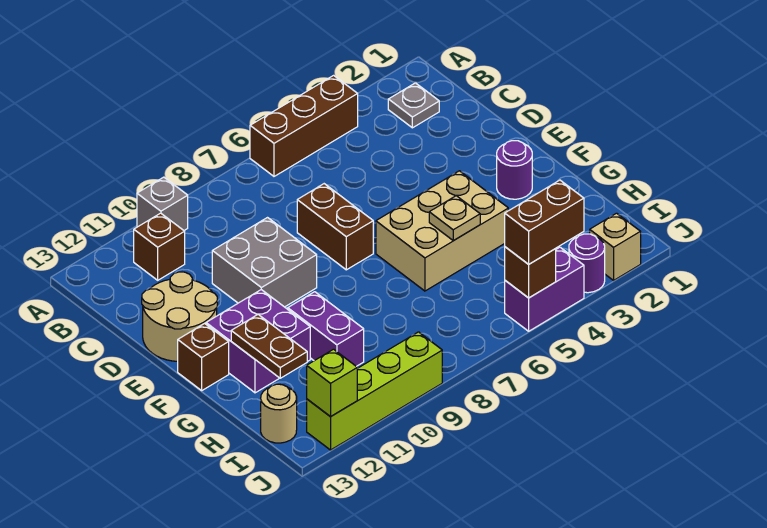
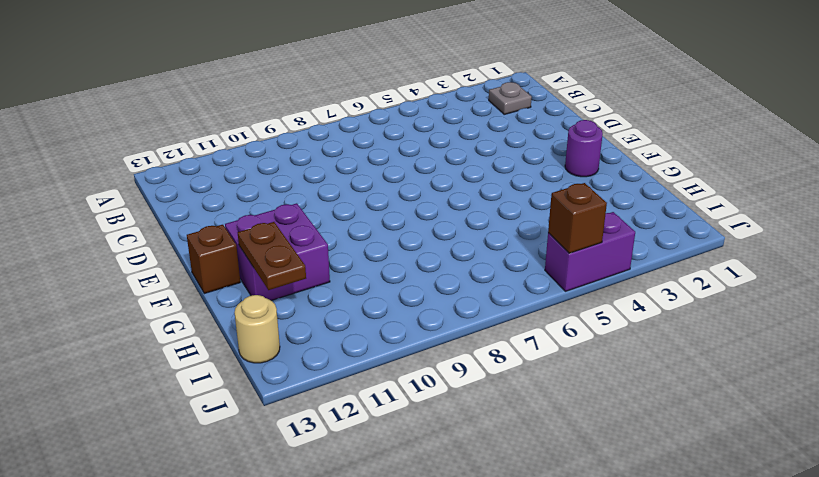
none -> brown 1x3 brick [250,75,358,176]
none -> grey 1x1 brick [137,177,188,230]
none -> brown 1x1 brick [134,213,185,280]

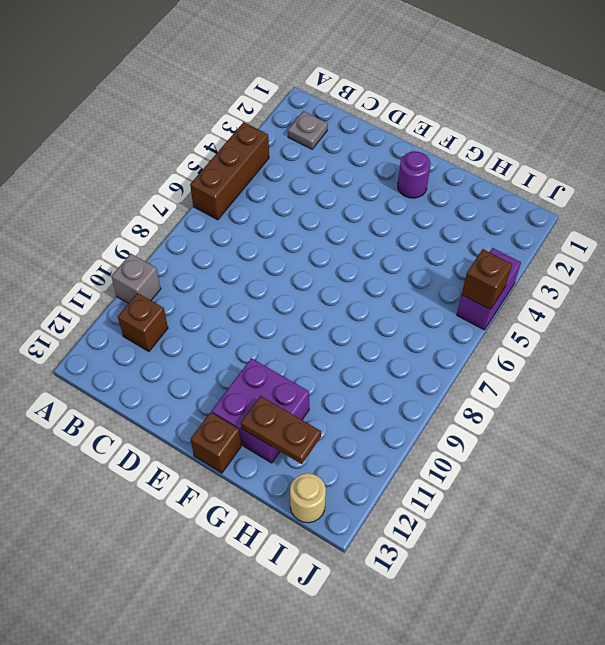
none -> brown 1x2 brick [297,184,373,270]
none -> grey 2x2 brick [212,218,317,307]
none -> tan 2x2 round brick [142,272,217,361]

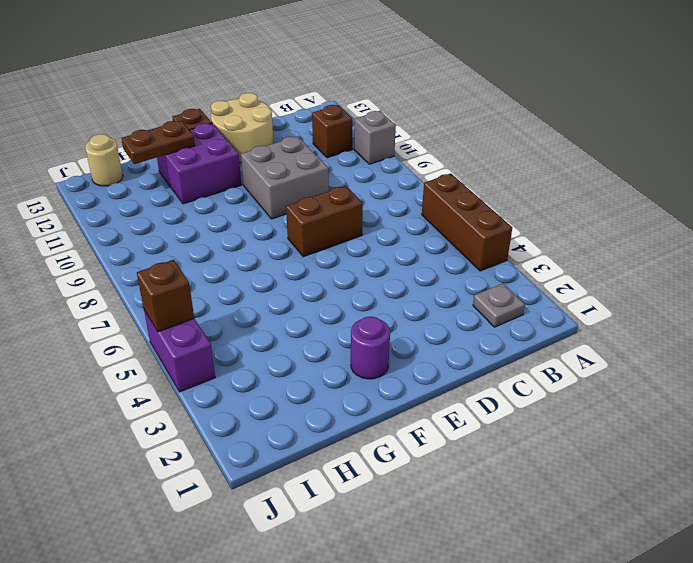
none -> tan 2x3 brick [376,171,508,291]
none -> purple 1x2 brick [288,292,364,366]
none -> tan 1x1 brick [590,213,641,280]

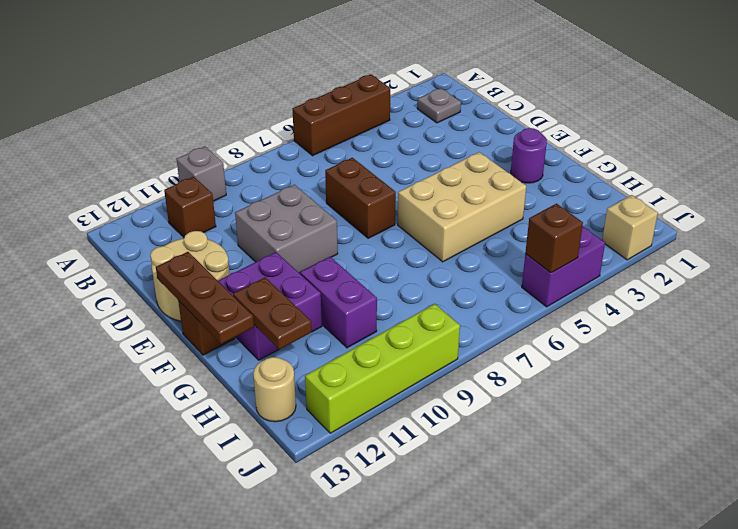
brown 1x3 plate [156,252,254,344] -> none
none -> purple 1x1 round brick [569,234,605,293]
none -> tan 1x1 plate [429,196,480,241]
none -> lime 1x1 brick [307,349,357,417]

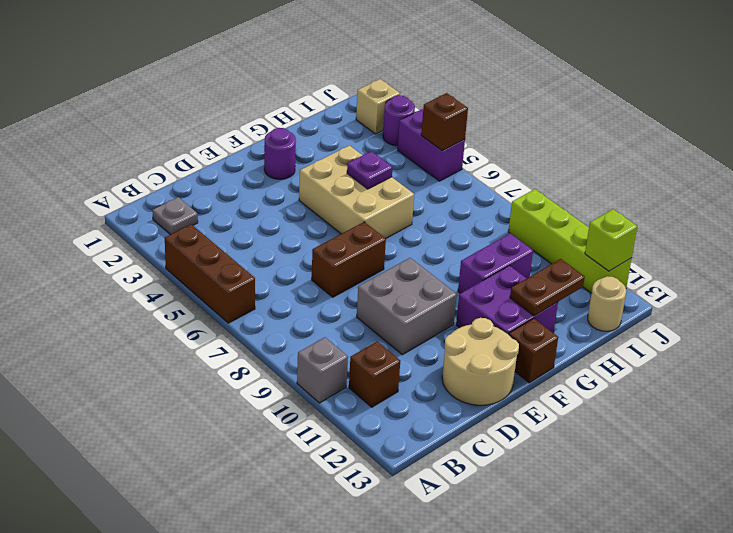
purple 1x1 plate [347,151,393,189] -> tan 1x1 plate [429,196,480,241]
none -> brown 1x2 brick [505,180,584,264]

